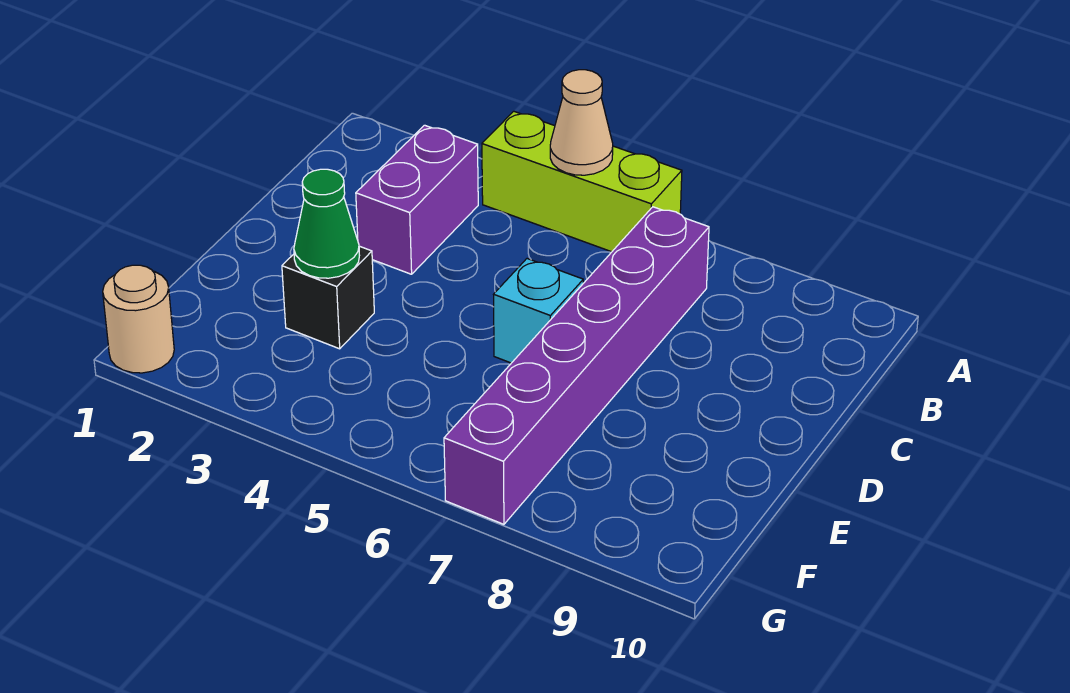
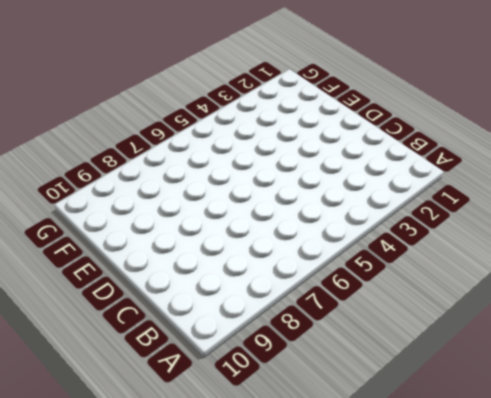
none -> lime 1x3 brick [482,111,682,252]
none -> purple 1x2 brick [356,125,478,274]

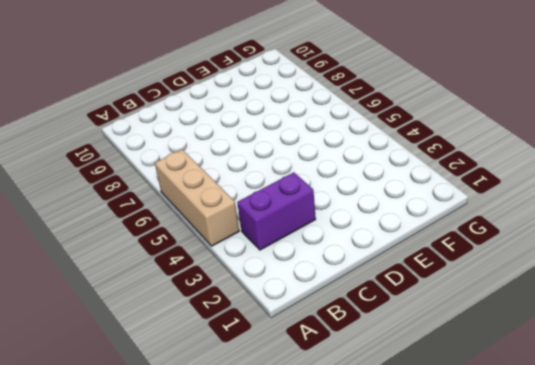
tan 1x3 brick [155,150,239,246] -> lime 1x3 brick [482,111,682,252]
none -> purple 1x6 brick [444,207,709,524]
none -> cyan 1x1 brick [494,259,583,363]

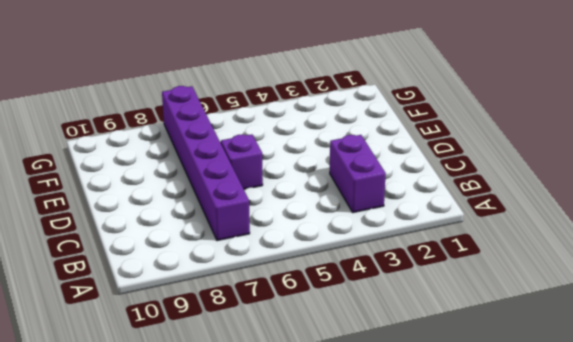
purple 1x1 brick [221,135,263,189] -> cyan 1x1 brick [494,259,583,363]
none -> lime 1x3 brick [482,111,682,252]
none -> black 1x1 brick [282,246,374,349]

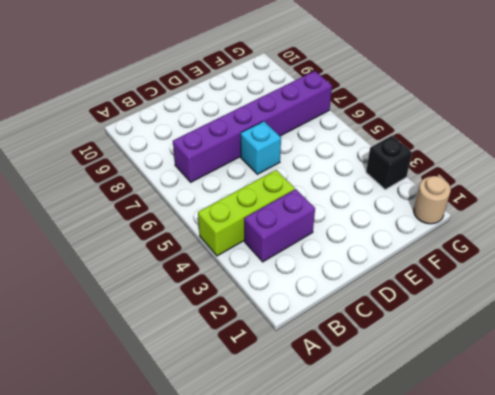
lime 1x3 brick [198,170,295,256] -> lime 1x3 brick turned to [482,111,682,252]
black 1x1 brick [366,136,412,189] -> black 1x1 brick moved to [282,246,374,349]
none -> tan 1x1 cone [550,70,613,175]
none -> green 1x1 cone [294,169,359,278]

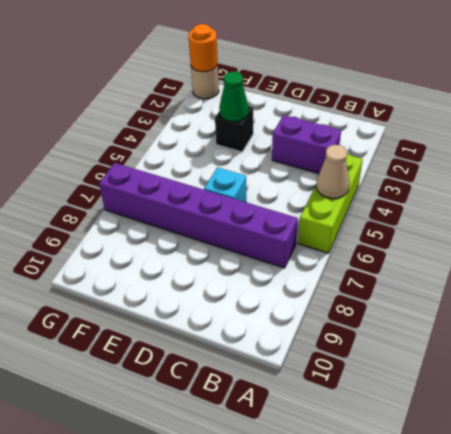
orange 1x1 round brick [188,24,218,72] -> none

